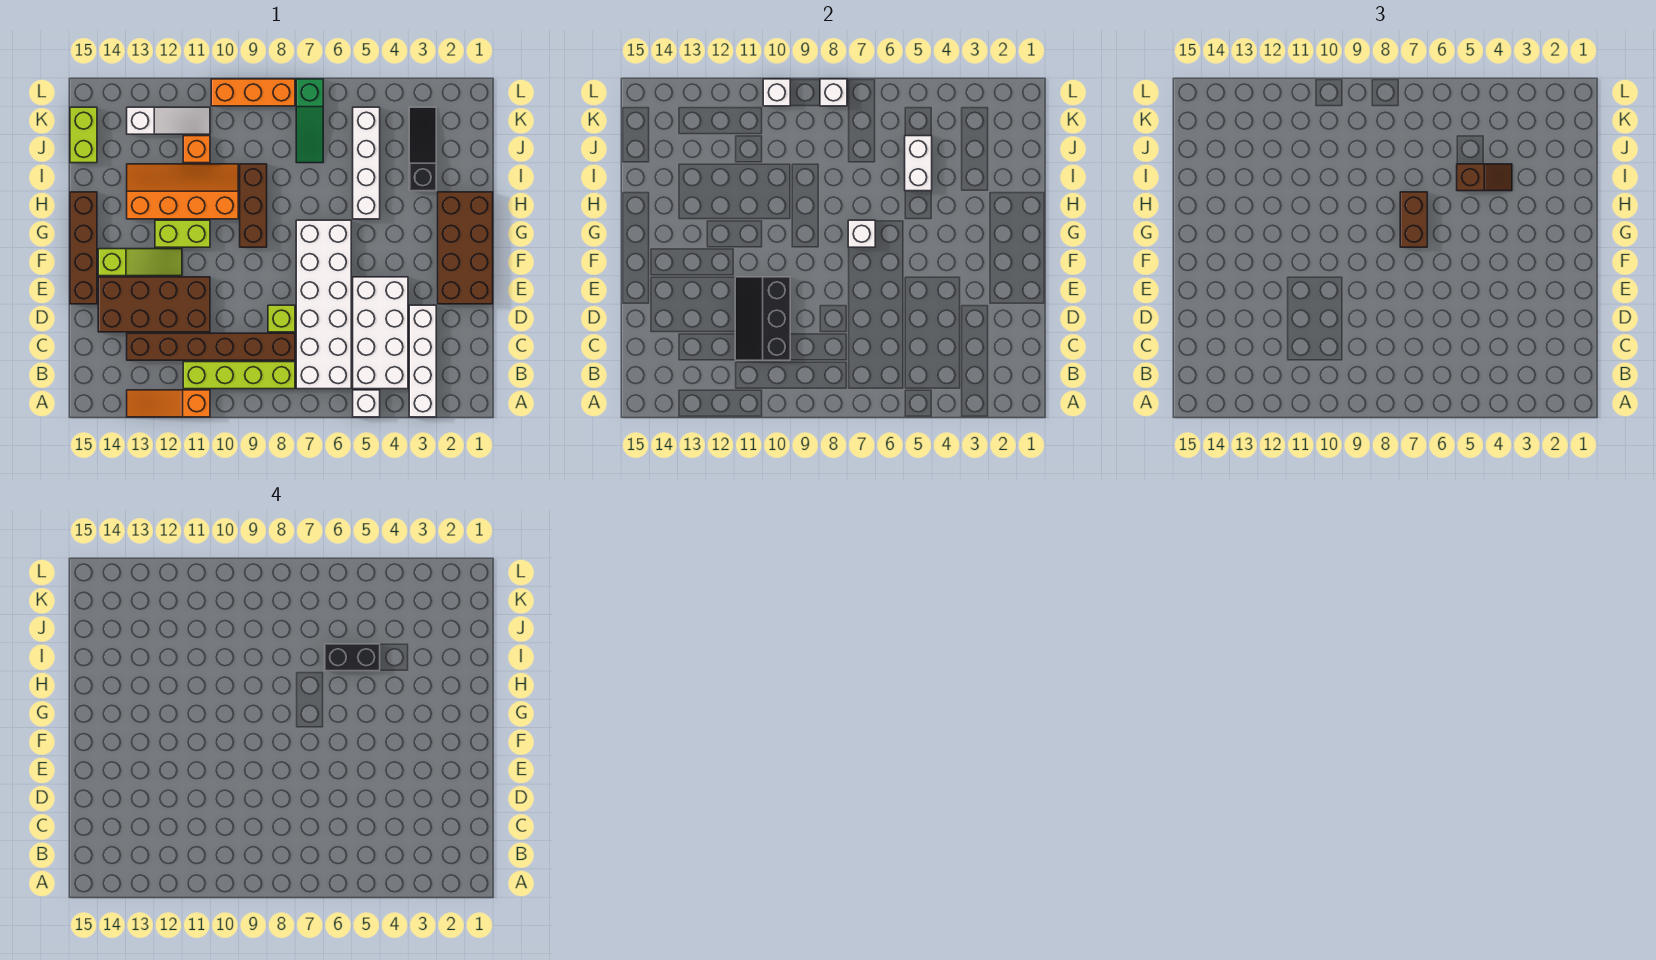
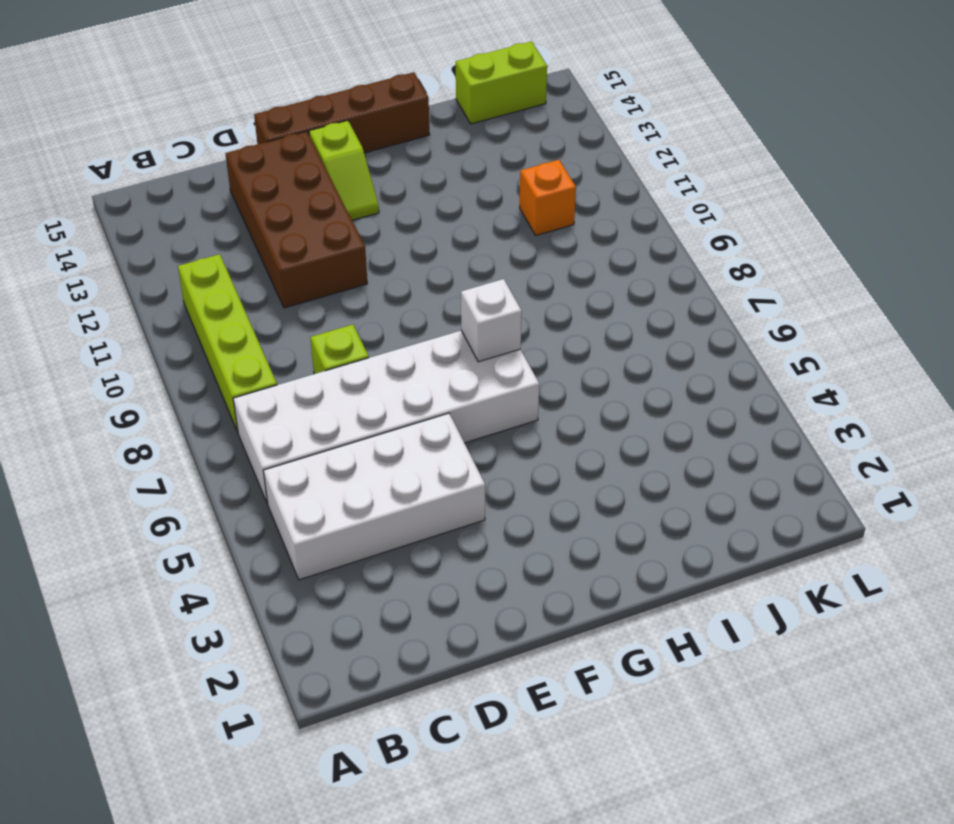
lime 1x2 slope [309,120,379,220] -> lime 1x3 slope [98,249,182,276]
none -> white 1x4 brick [409,305,436,417]
none -> white 1x1 brick [353,390,380,417]
none -> orange 1x3 slope [127,390,210,417]
none -> brown 1x6 brick [127,333,295,360]

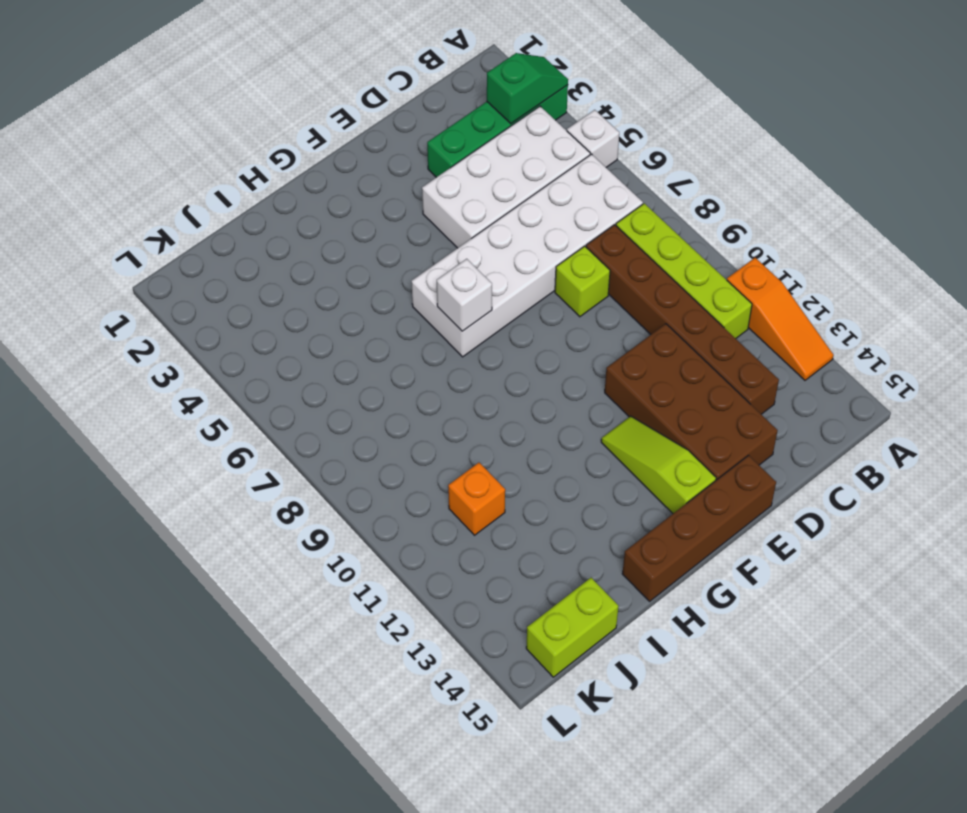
green 1x4 brick [427,85,568,177] -> white 1x4 brick [409,305,436,417]
green 1x2 slope [487,53,568,124] -> none
none -> brown 2x4 brick [438,192,493,304]
none -> brown 1x3 brick [240,164,267,247]
none -> lime 1x2 brick [155,220,210,247]
none -> white 1x4 brick [353,107,380,219]

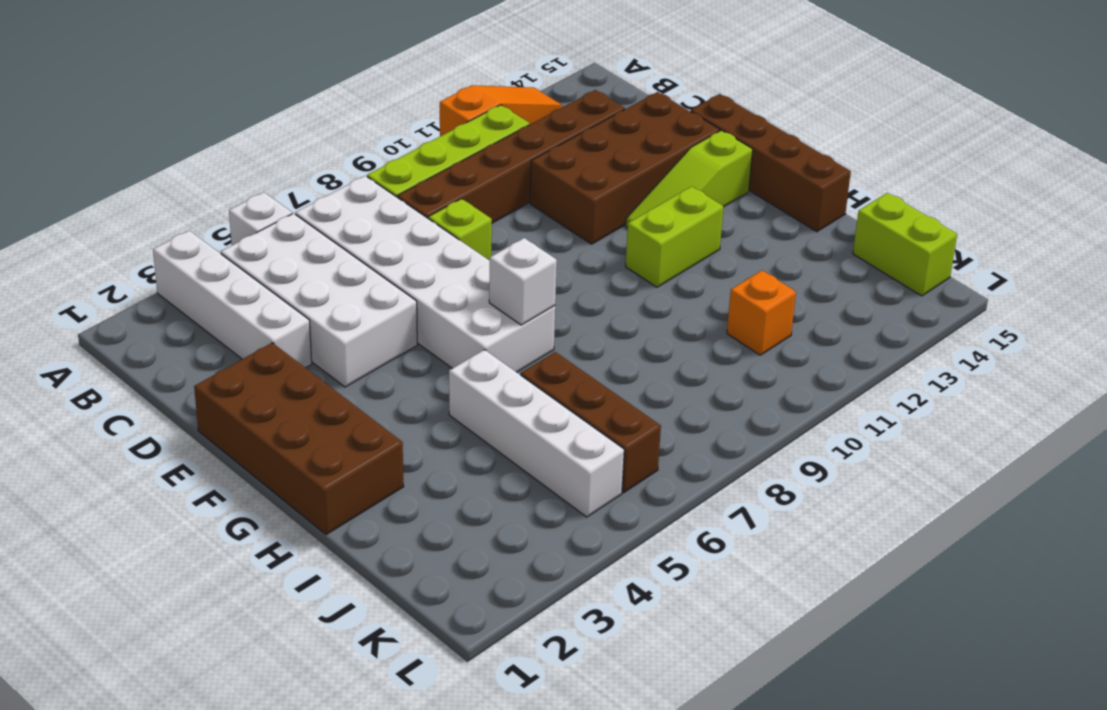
brown 1x3 brick [521,352,661,493] -> brown 1x3 brick moved to [240,164,267,247]
none -> orange 2x4 slope [127,164,238,219]
none -> black 1x3 slope [409,107,436,191]
none -> green 1x3 slope [296,79,323,163]
none -> white 1x3 slope [127,107,210,134]

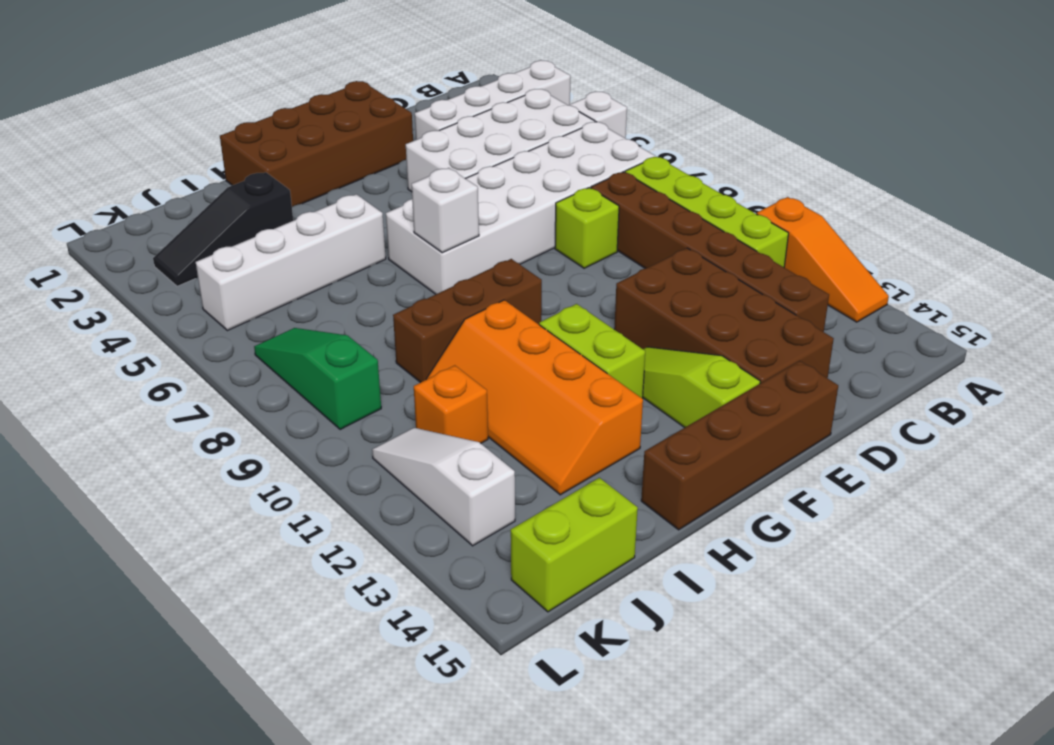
green 1x3 slope [254,328,381,430] -> green 1x3 slope turned to [296,79,323,163]
none -> orange 1x3 brick [211,79,295,106]
none -> black 2x3 slope [735,277,790,360]
none -> white 1x2 brick [905,136,932,191]
none -> white 1x1 brick [820,79,847,106]

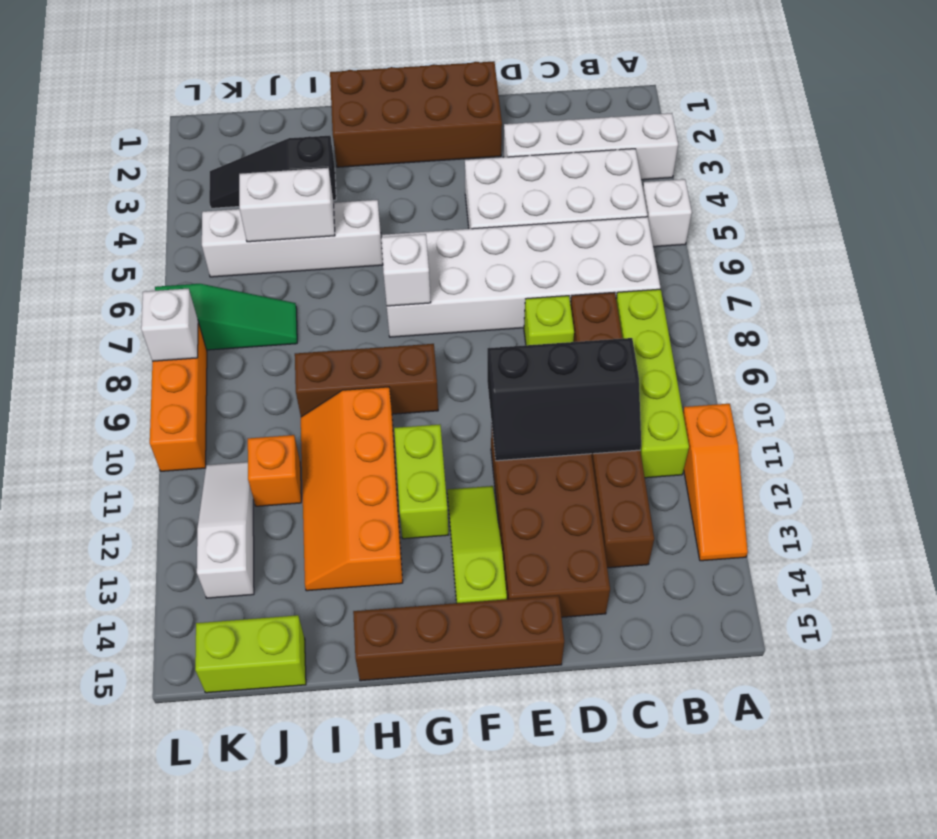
none -> white 1x1 brick [763,79,790,106]
none -> brown 1x2 brick [1400,192,1427,247]
none -> brown 1x2 slope [1457,164,1512,191]
none -> black 1x2 brick [325,644,380,671]

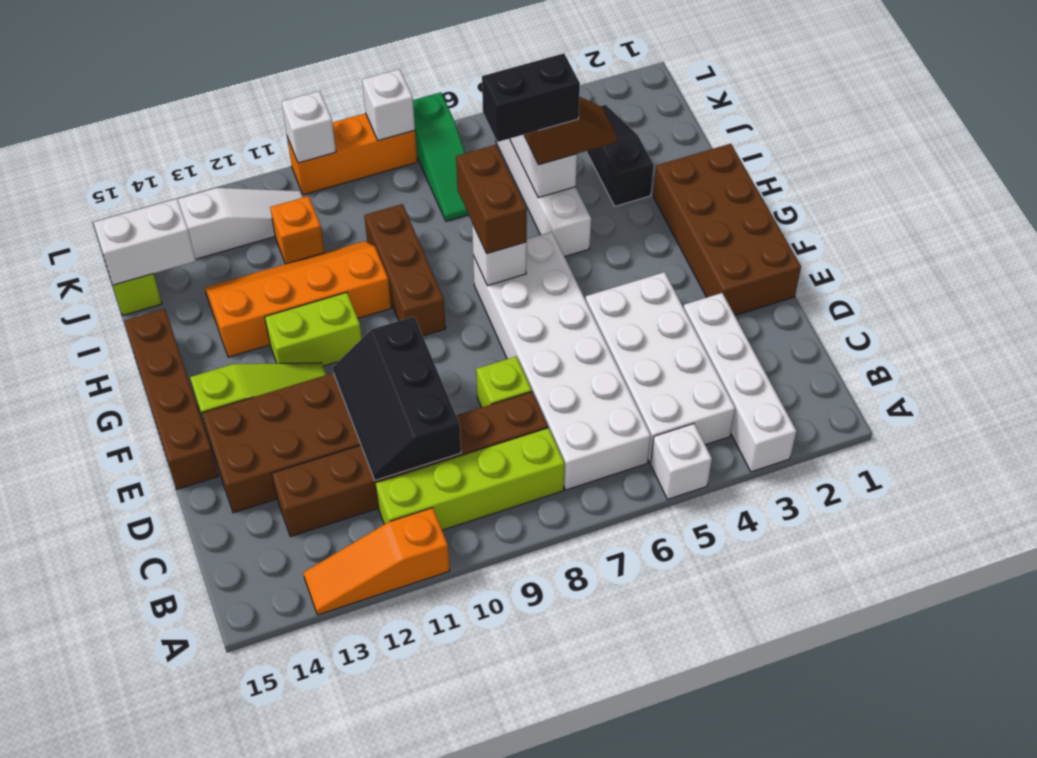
white 1x2 brick [93,199,196,285] -> none

